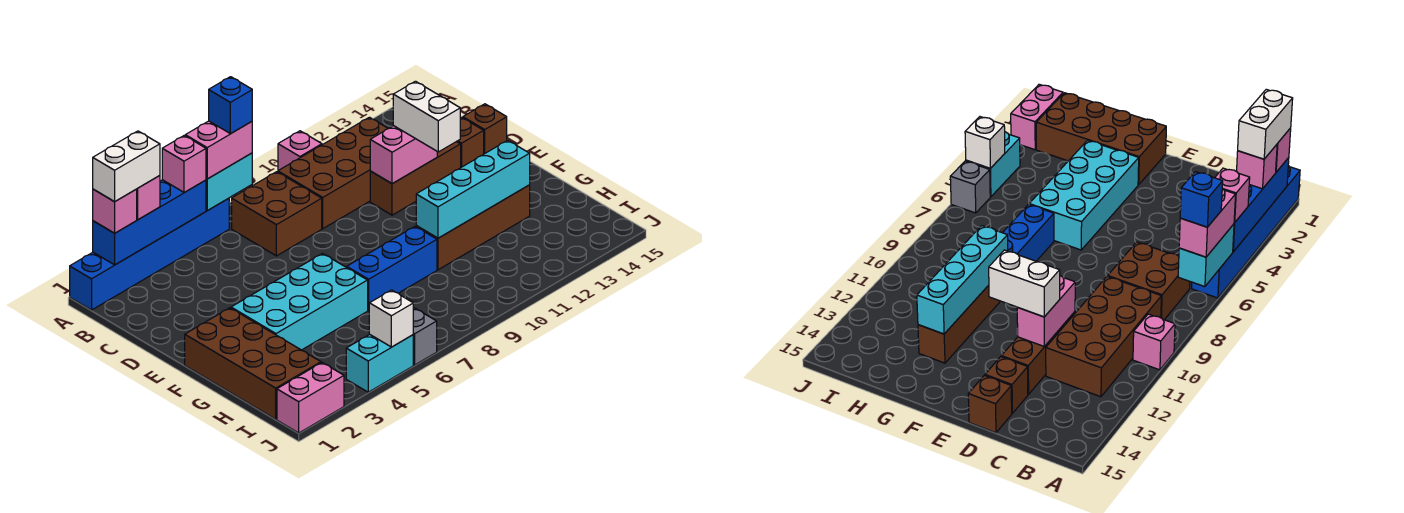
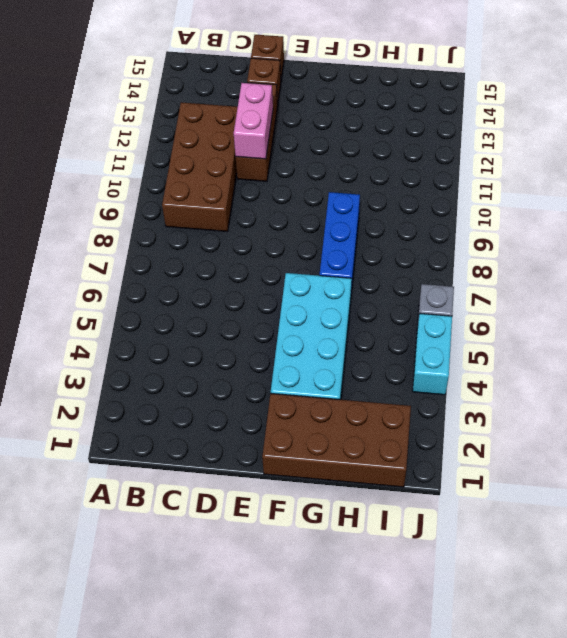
none -> blue 1x6 brick [70,198,229,310]
none -> pink 1x1 brick [278,131,322,171]
none -> brown 2x2 brick [232,172,322,256]

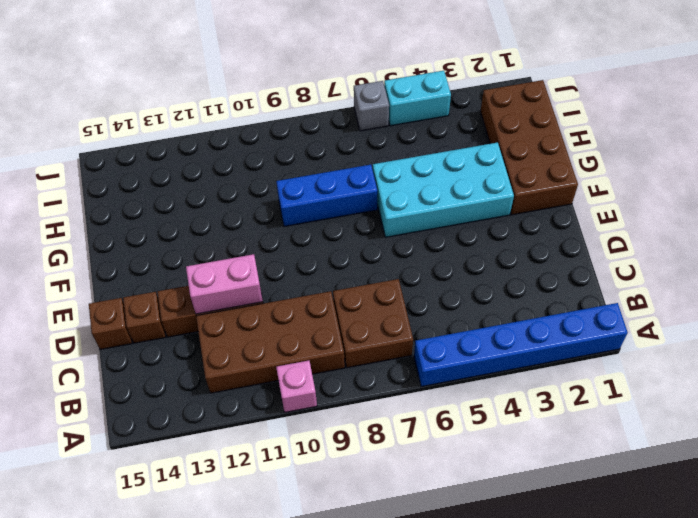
none -> brown 1x4 brick [416,185,530,270]
none -> pink 1x2 brick [277,363,344,433]
none -> blue 1x4 brick [93,180,206,265]

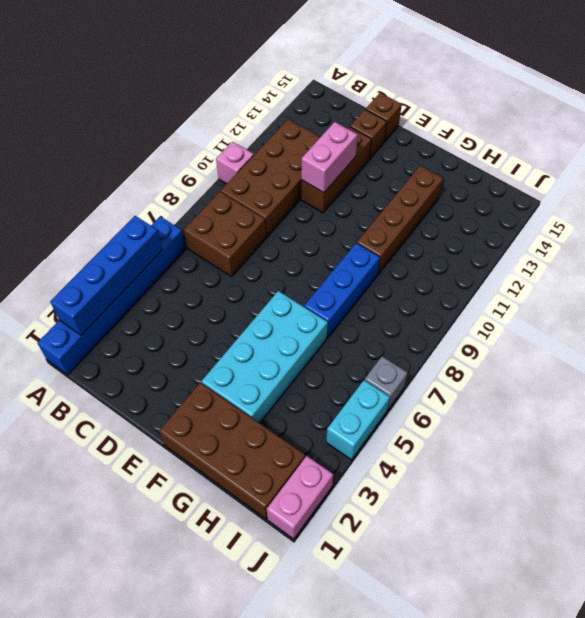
none -> cyan 1x2 brick [206,153,252,211]
none -> cyan 1x4 brick [416,140,530,238]
none -> white 1x1 brick [369,290,413,347]

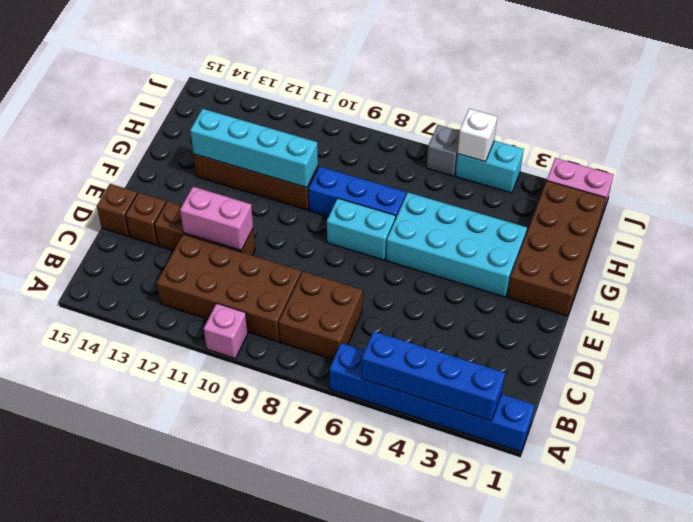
cyan 1x2 brick [327,198,396,260] -> cyan 1x2 brick moved to [206,153,252,211]
none -> pink 1x1 brick [93,189,137,233]
none -> pink 1x1 brick [137,176,160,220]
none -> pink 1x1 brick [162,136,206,193]

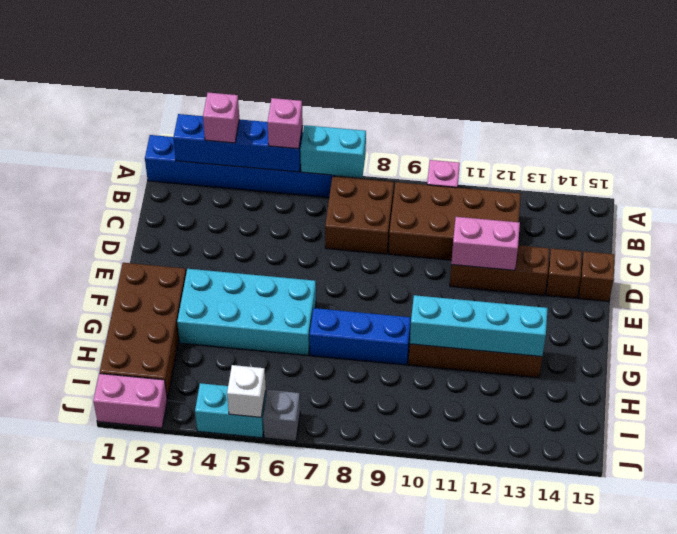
none -> pink 1x1 brick [93,189,137,233]
none -> pink 1x2 brick [185,121,252,179]
none -> white 1x2 brick [393,81,460,152]

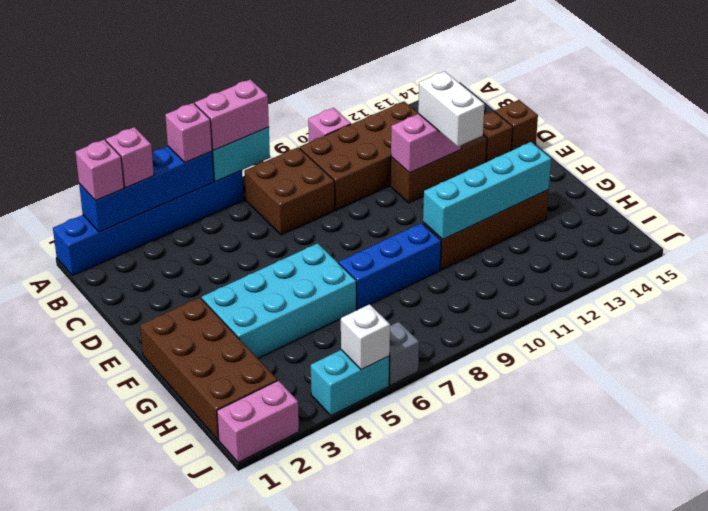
none -> white 1x2 brick [93,131,160,202]
none -> blue 1x1 brick [209,77,252,134]

